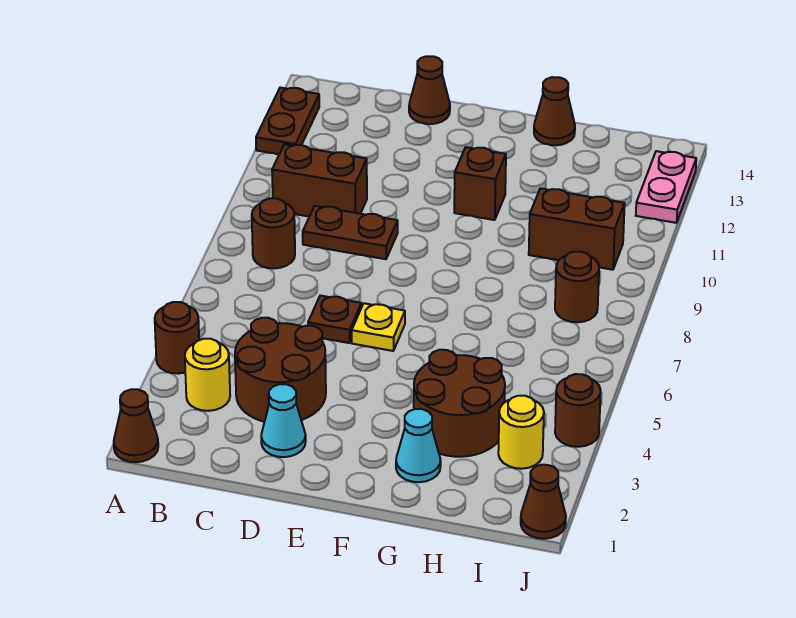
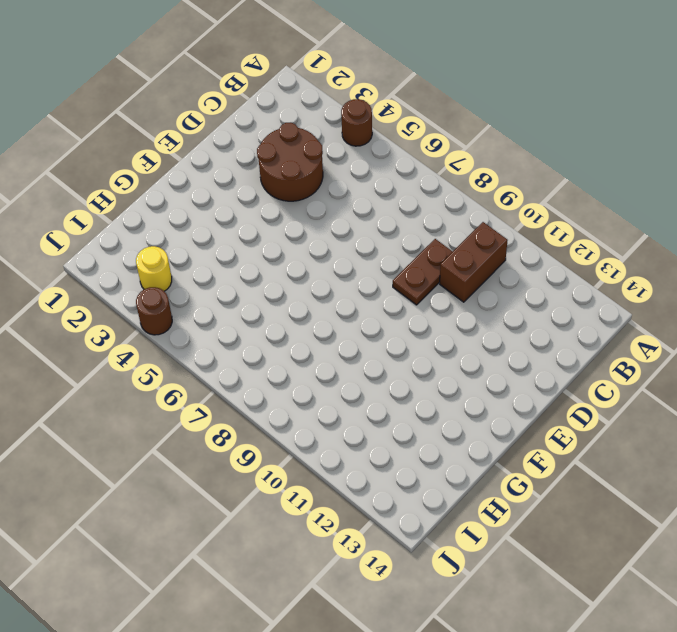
none -> brown 1x1 cone [114,389,158,462]
none -> brown 1x2 plate [256,88,319,154]
none -> yellow 1x1 round brick [185,339,230,411]

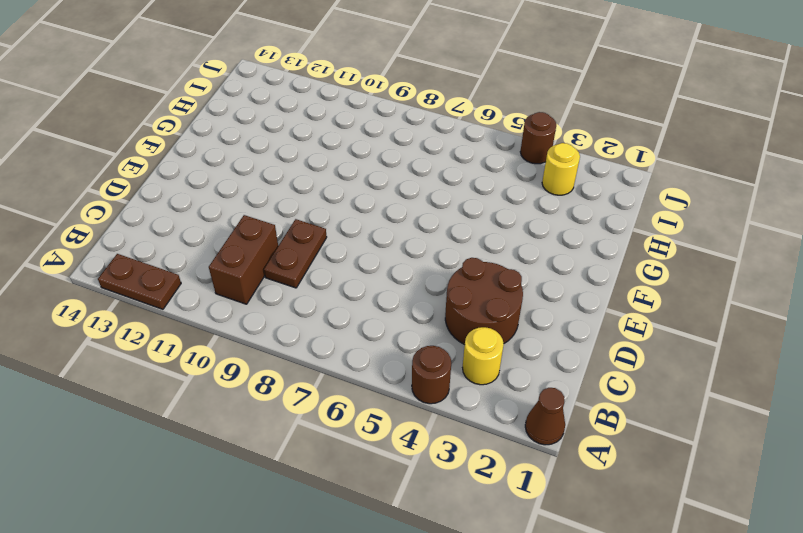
none -> brown 1x1 round brick [252,198,295,269]
none -> cyan 1x1 cone [261,384,306,457]
none -> brown 1x1 plate [308,296,361,343]

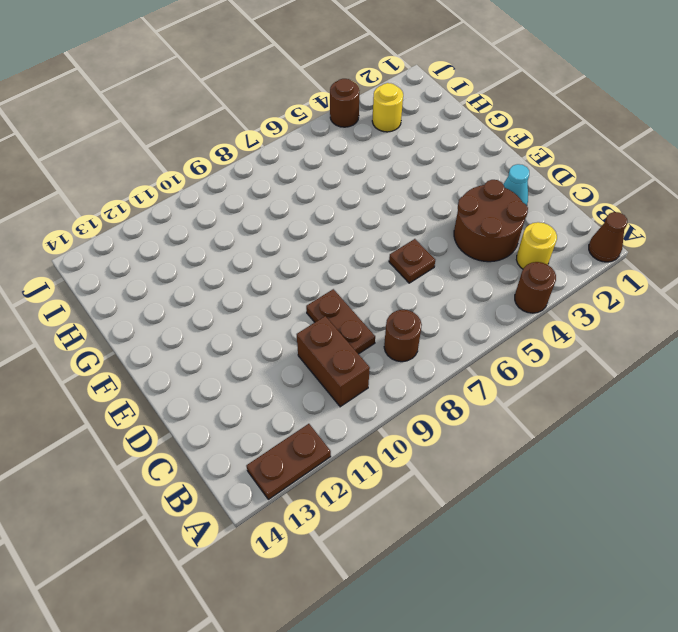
none -> brown 1x1 cone [409,56,450,124]
none -> yellow 1x1 plate [352,303,405,351]
none -> brown 1x1 brick [454,147,506,220]

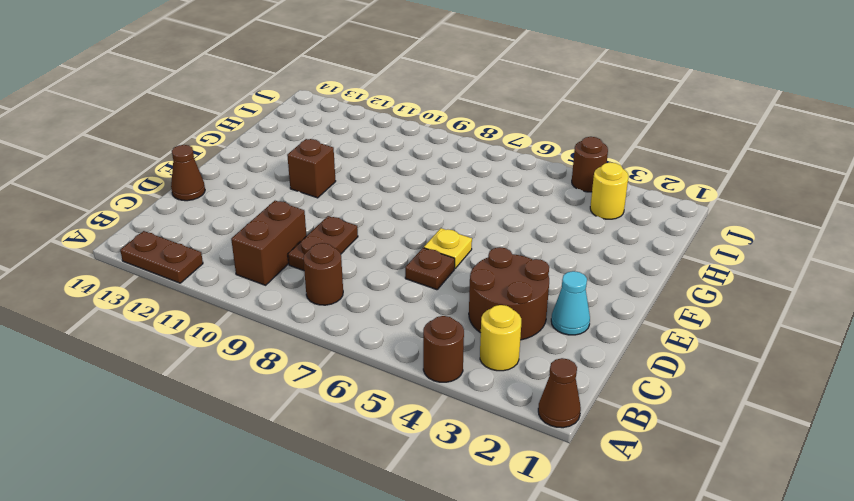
none -> cyan 1x1 cone [396,409,441,482]
none -> brown 2x2 round brick [414,350,505,457]
none -> brown 1x1 cone [534,77,575,145]

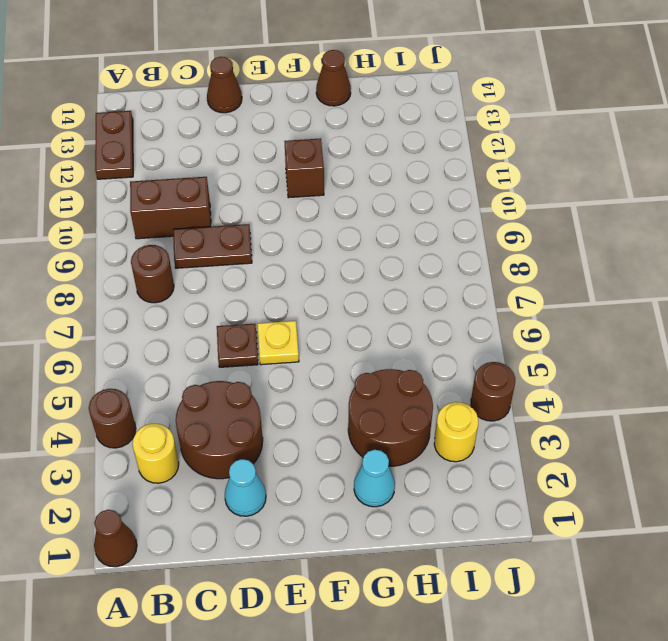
none -> brown 1x2 brick [529,188,625,270]
none -> brown 1x1 round brick [555,252,599,322]
none -> brown 1x1 cone [521,465,566,539]

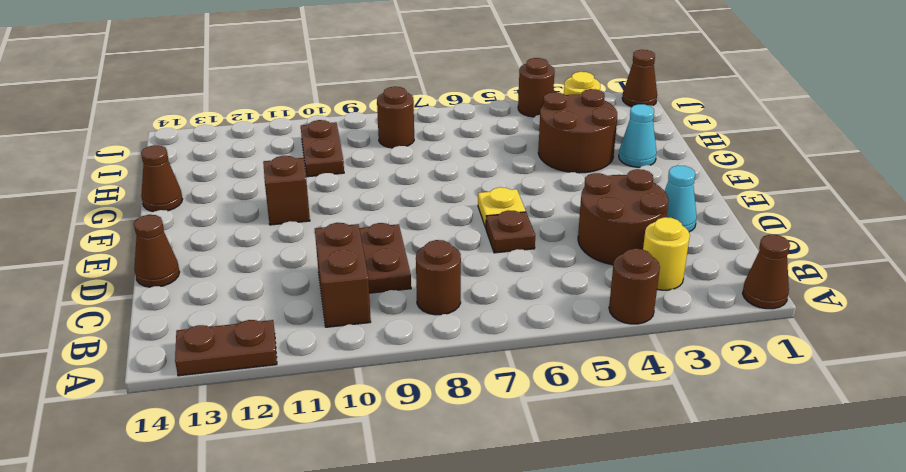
brown 1x2 plate [301,120,344,177] -> brown 1x2 brick [529,188,625,270]
none -> pink 1x2 plate [636,151,696,223]

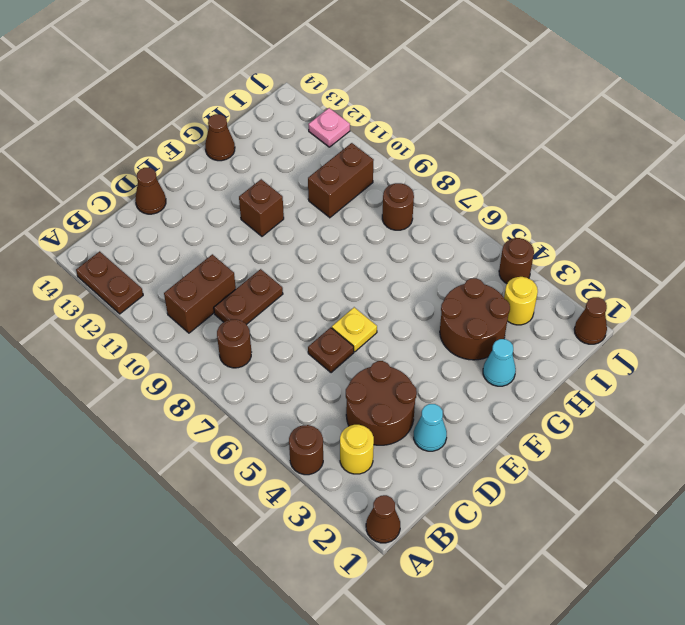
pink 1x1 plate [308,108,350,147] -> pink 1x2 plate [636,151,696,223]

